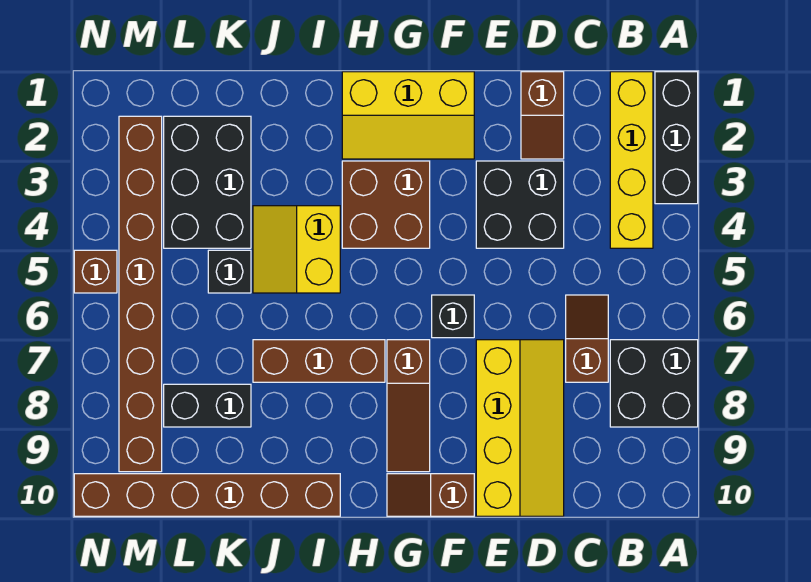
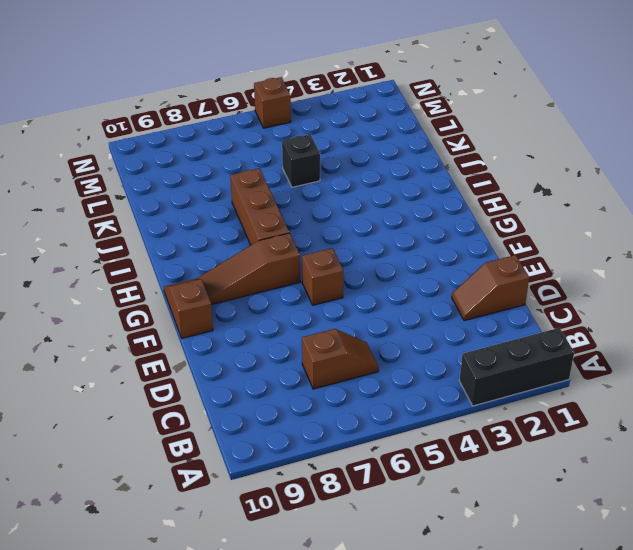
brown 1x1 brick [302,248,343,305] -> black 1x1 brick [432,295,474,338]
none -> black 2x2 brick [610,340,698,427]
none -> yellow 1x4 brick [610,72,653,248]
none -> black 2x2 brick [476,161,564,248]

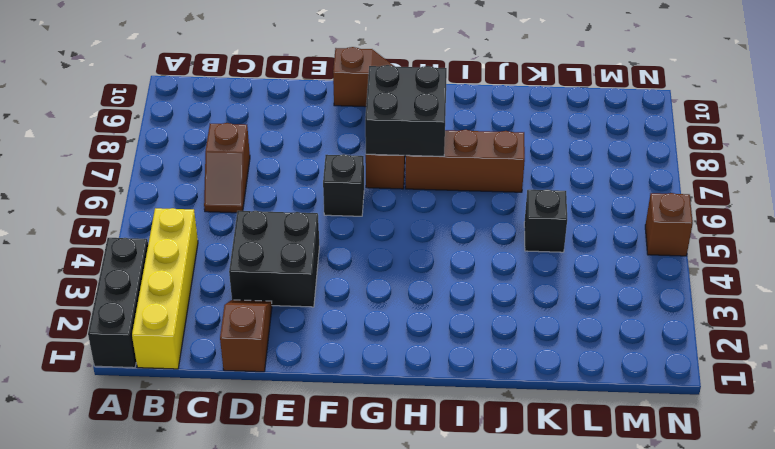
black 2x2 brick [365,65,447,156] -> black 2x2 brick moved to [610,340,698,427]
none -> yellow 2x4 slope [476,340,564,516]
none -> yellow 2x3 slope [342,72,474,159]
none -> brown 2x2 brick [342,161,430,248]

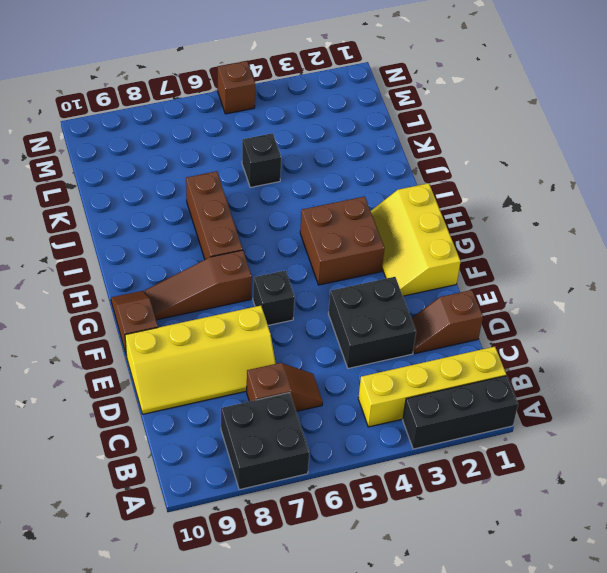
none -> yellow 2x2 slope [253,206,340,293]
none -> brown 1x6 brick [74,474,340,516]
none -> black 2x3 brick [164,116,251,248]

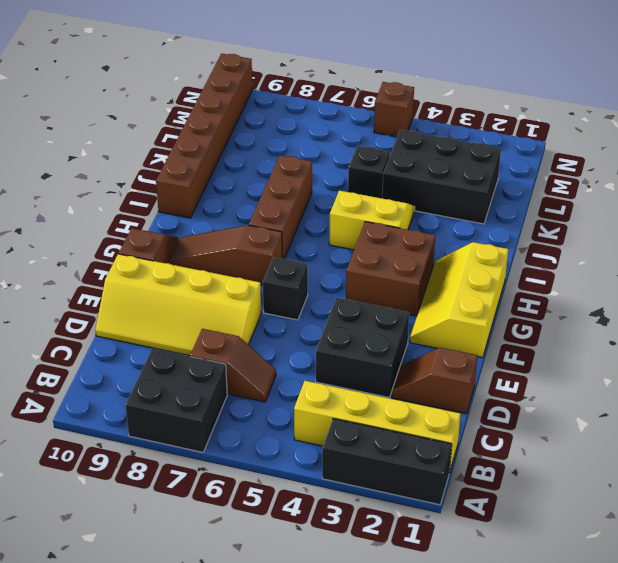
none -> black 1x2 brick [164,384,251,427]
none -> brown 1x8 brick [119,116,162,472]

